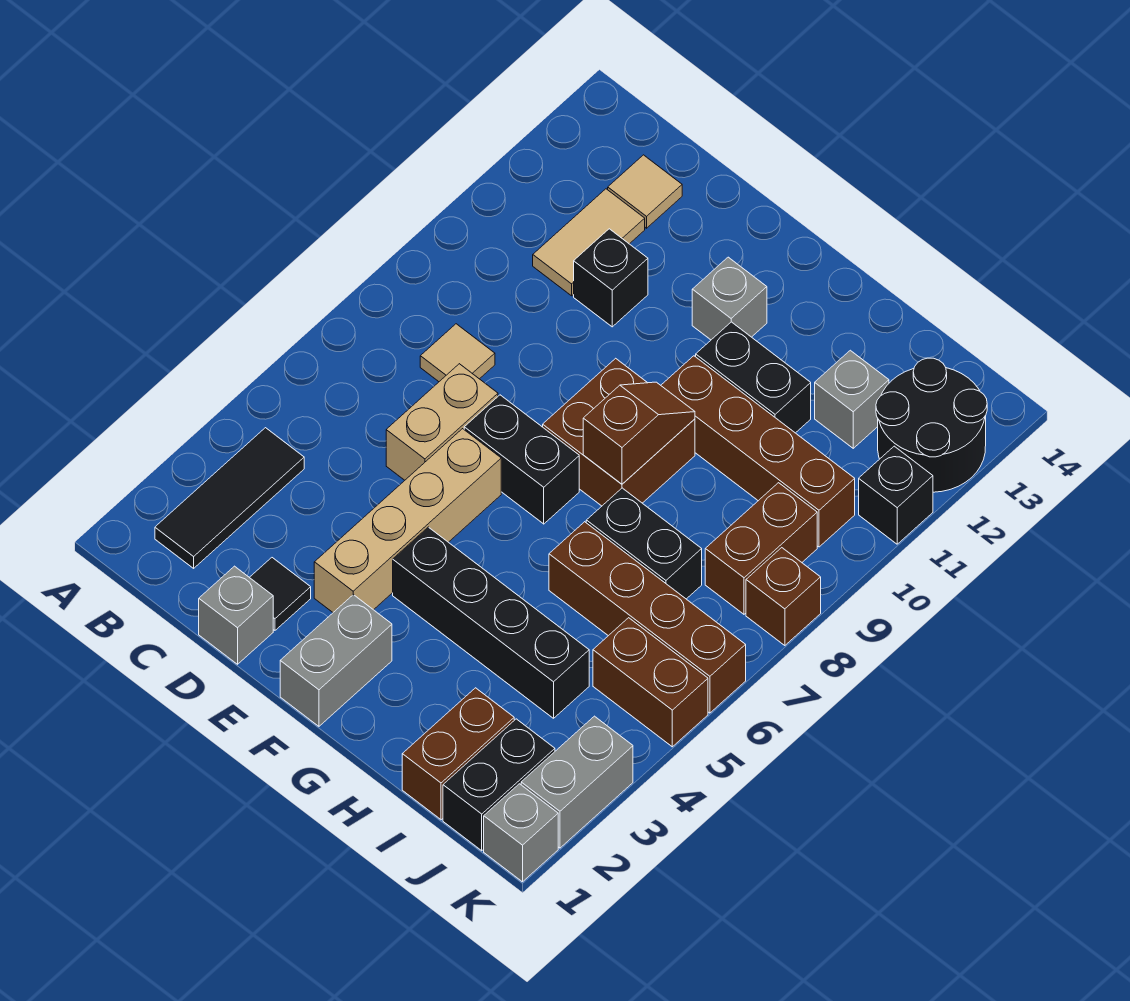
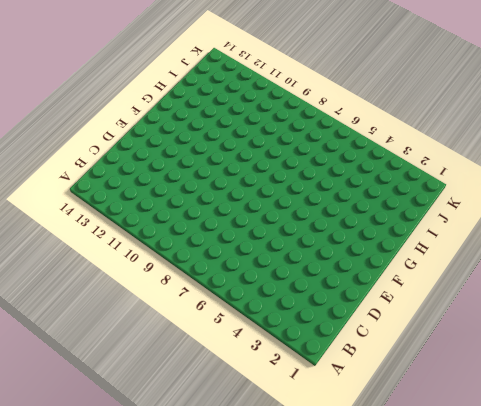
none -> black 1x3 tile [155,428,304,568]
none -> tan 1x1 tile [420,324,495,382]
none -> tan 1x2 tile [533,189,645,296]

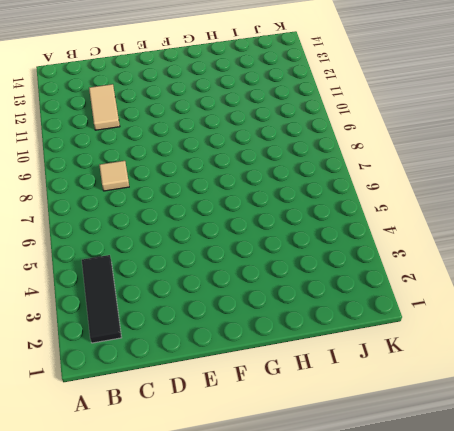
none -> tan 1x1 tile [608,155,682,228]
none -> grey 1x1 brick [199,566,273,664]
none -> black 1x1 tile [249,558,311,630]

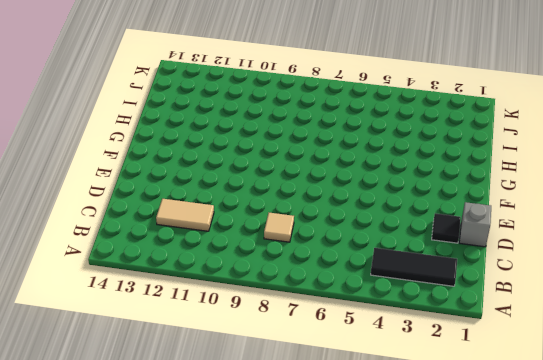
none -> tan 1x1 tile [608,155,682,228]
none -> tan 1x2 brick [386,364,498,480]
none -> black 1x1 brick [574,229,648,327]

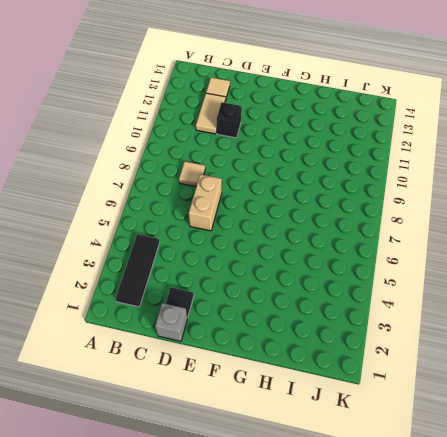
none -> tan 1x4 brick [314,429,501,612]
none -> black 1x2 brick [464,395,579,524]
none -> grey 1x2 brick [280,595,392,726]

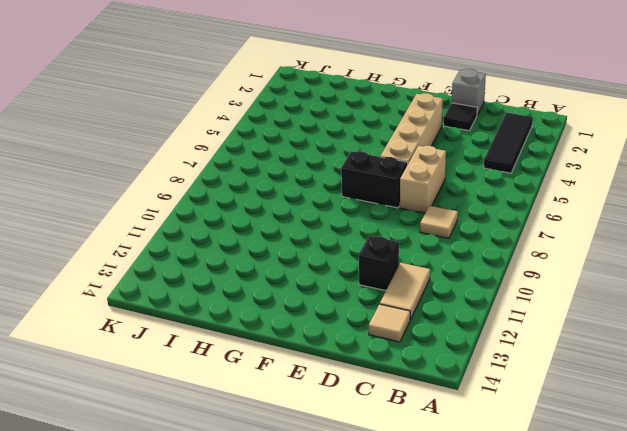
none -> grey 1x2 brick [280,595,392,726]
none -> black 1x4 brick [393,527,589,718]
none -> brown 2x2 brick [543,358,695,506]

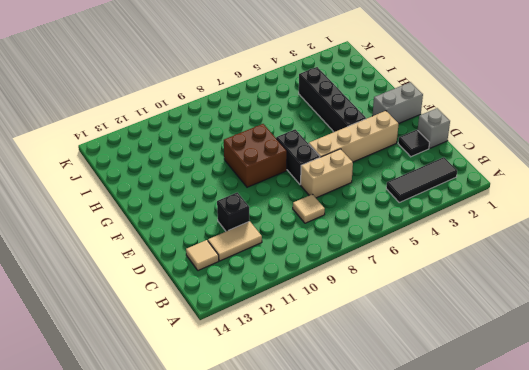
none -> grey 1x1 brick [692,257,767,340]
none -> brown 1x4 brick [661,356,855,547]
none -> black 1x2 brick [696,322,811,433]

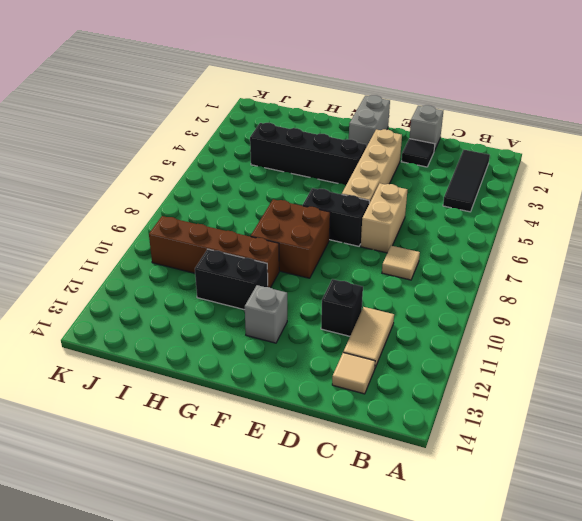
none -> brown 1x4 brick [549,522,746,713]
none -> black 1x2 brick [586,488,702,599]
none -> brown 1x2 brick [402,688,514,820]

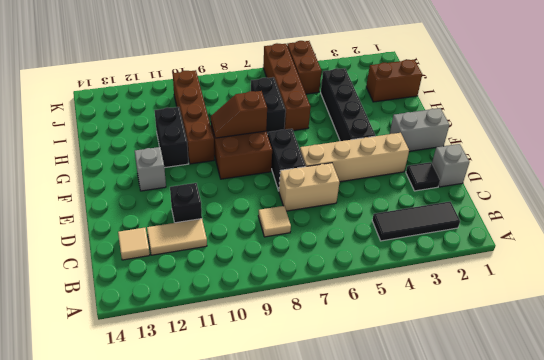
none -> grey 1x1 brick [815,350,889,448]
none -> black 1x2 brick [443,719,555,851]
none -> brown 1x2 brick [705,483,817,614]

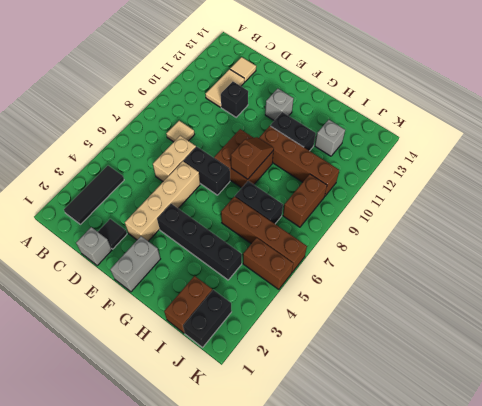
none -> black 2x2 round brick [876,358,987,492]
none -> grey 1x1 brick [484,784,558,882]
none -> grey 1x2 brick [521,716,633,848]

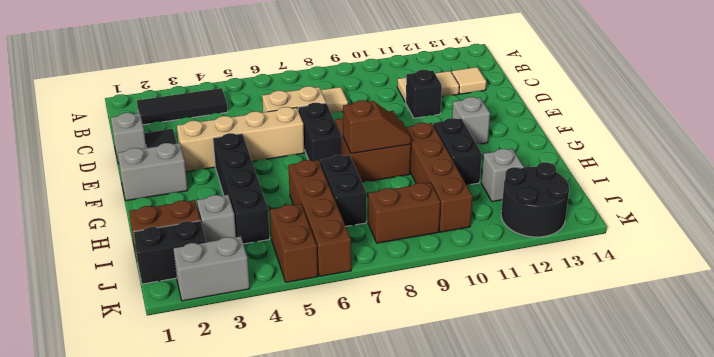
grey 1x1 brick [197,195,236,242] -> grey 1x1 brick moved to [484,784,558,882]
none -> brown 1x1 brick [746,548,821,646]
none -> black 1x1 brick [859,446,933,544]

